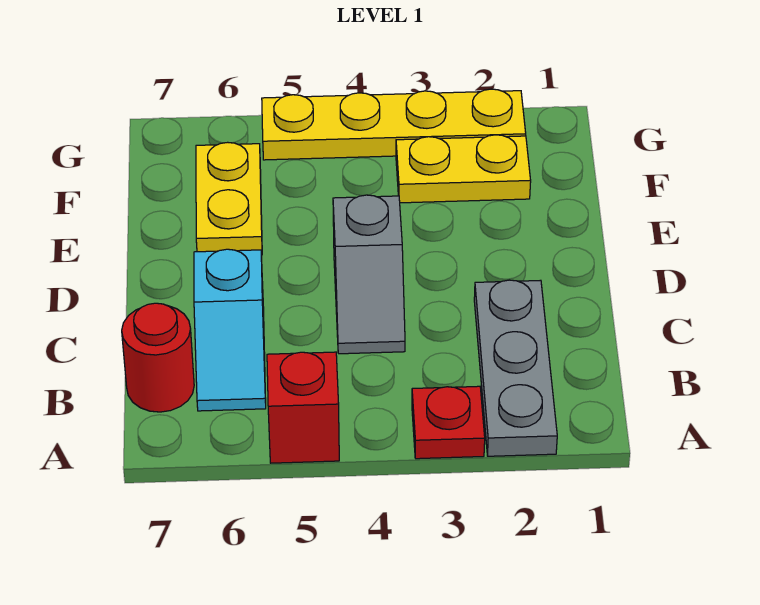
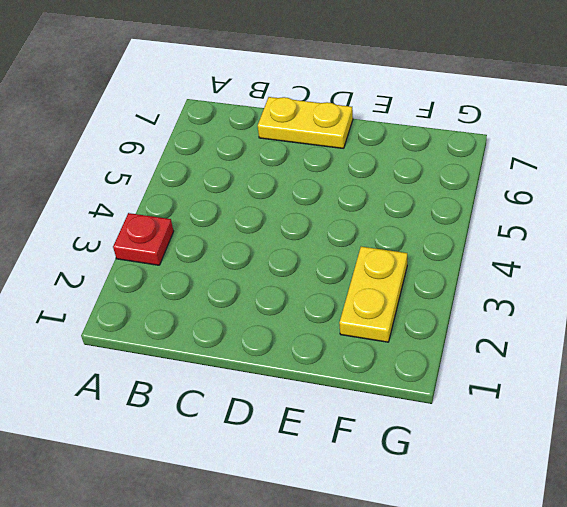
yellow 1x2 plate [258,97,353,149] -> yellow 1x2 plate moved to [196,142,262,255]
none -> grey 1x3 plate [474,280,557,456]
none -> red 1x1 brick [267,352,339,463]

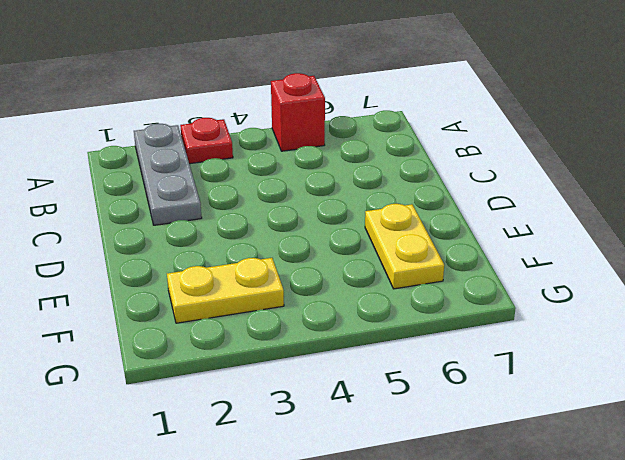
none -> cyan 1x2 slope [194,249,266,411]
none -> red 1x1 round brick [122,303,194,412]

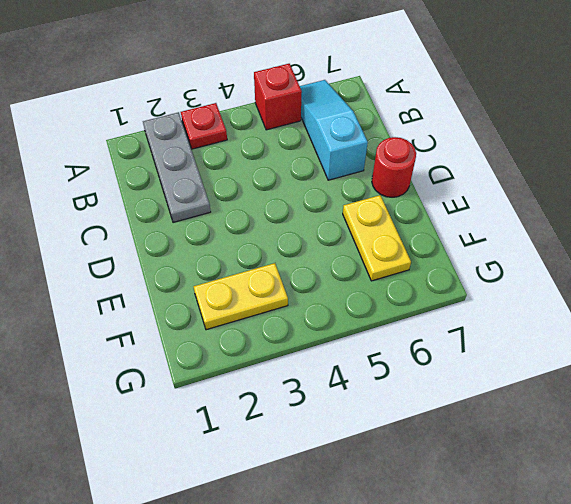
cyan 1x3 slope [300,80,368,180] -> cyan 1x2 slope [194,249,266,411]
red 1x1 round brick [372,137,416,197] -> red 1x1 round brick moved to [122,303,194,412]
none -> grey 1x2 slope [333,195,405,354]
none -> yellow 1x4 plate [262,89,526,160]

